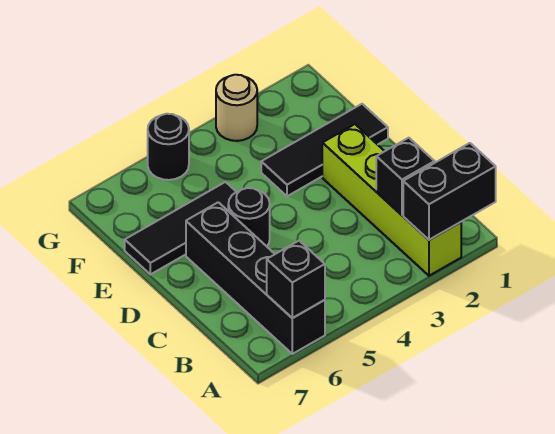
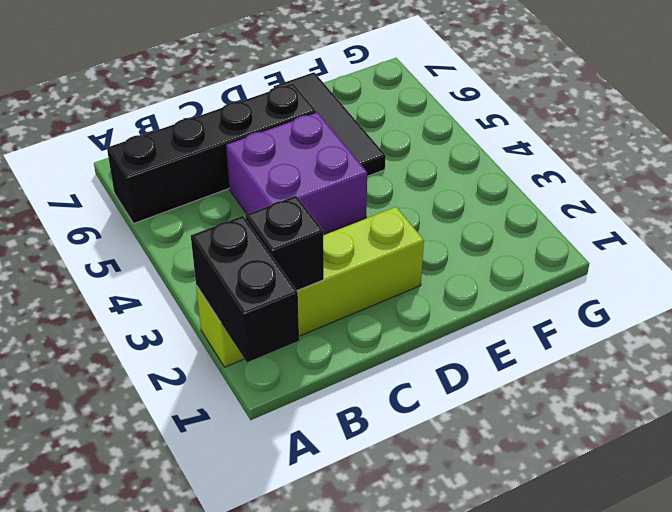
purple 2x2 brick [226,112,367,235] -> black 1x1 round brick [228,188,270,246]
none -> black 1x3 tile [261,104,388,196]
none -> tan 1x1 round brick [216,75,257,141]

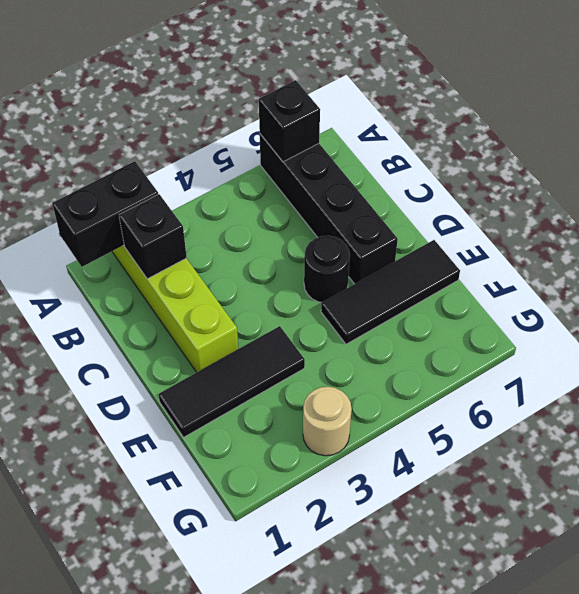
none -> black 1x1 round brick [148,114,189,180]

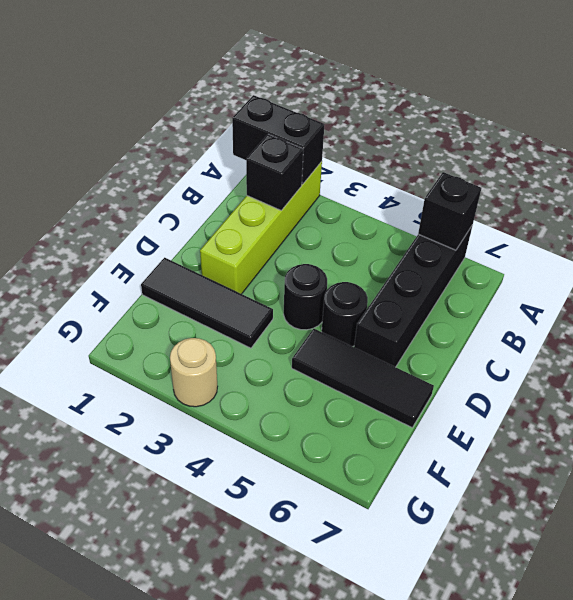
black 1x1 round brick [284,264,327,330] -> black 1x1 round brick moved to [148,114,189,180]

